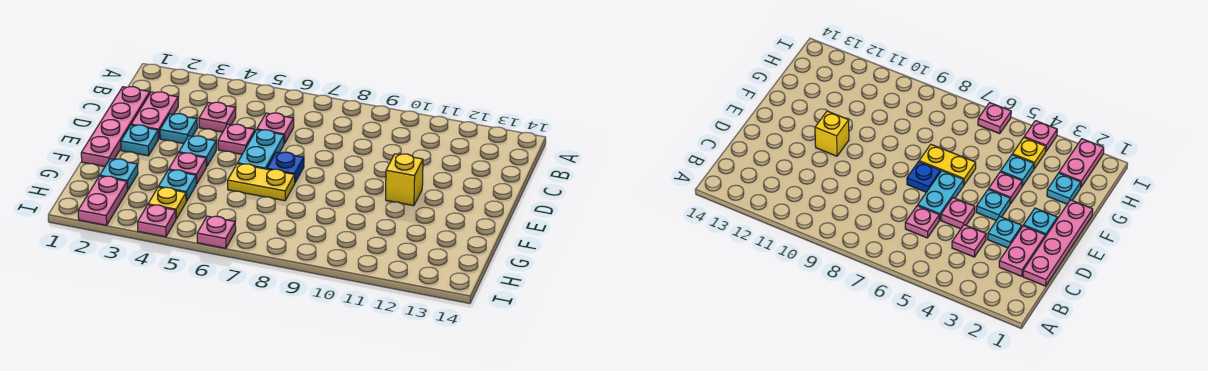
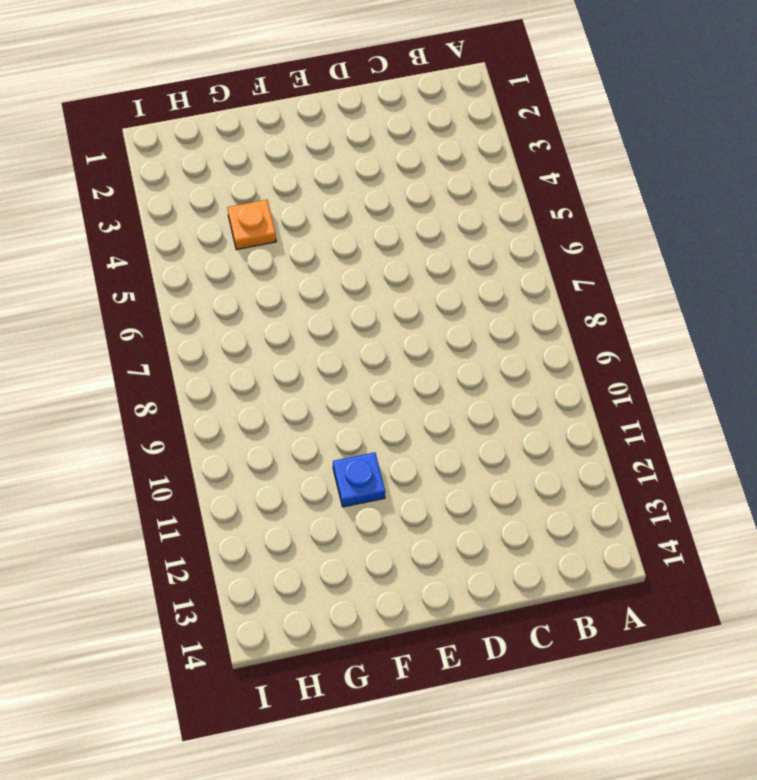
blue 1x1 plate [333,452,385,507] -> blue 1x1 plate moved to [267,152,304,182]
orange 1x1 plate [227,200,276,250] -> cyan 1x1 plate [158,170,196,201]
none -> pink 1x4 plate [81,87,150,167]
none -> pink 1x2 plate [131,92,178,139]
none -> pink 1x1 plate [199,102,236,132]

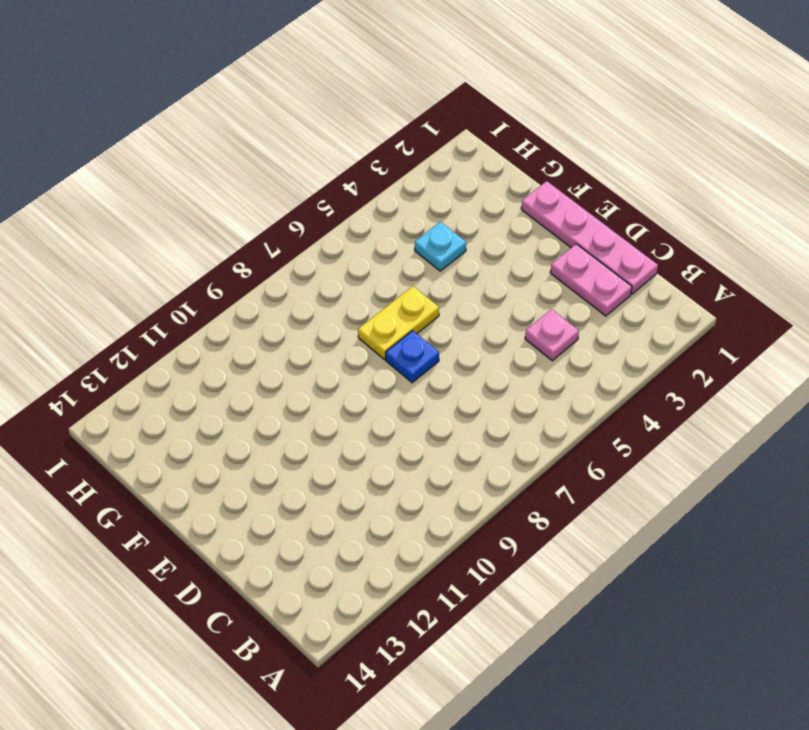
none -> pink 1x1 plate [257,113,294,144]
none -> cyan 1x1 plate [160,114,197,144]
none -> pink 1x1 plate [218,124,255,154]

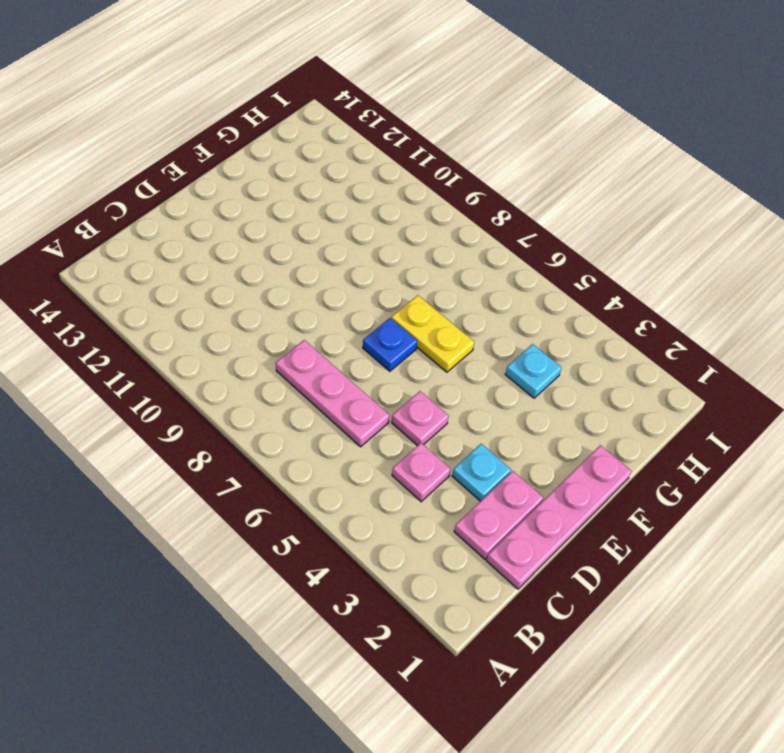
pink 1x3 plate [276,340,389,447] -> pink 1x1 plate [257,113,294,144]
none -> cyan 1x2 plate [237,130,284,169]
none -> cyan 1x1 plate [121,125,158,156]
none -> cyan 1x1 plate [179,136,216,167]

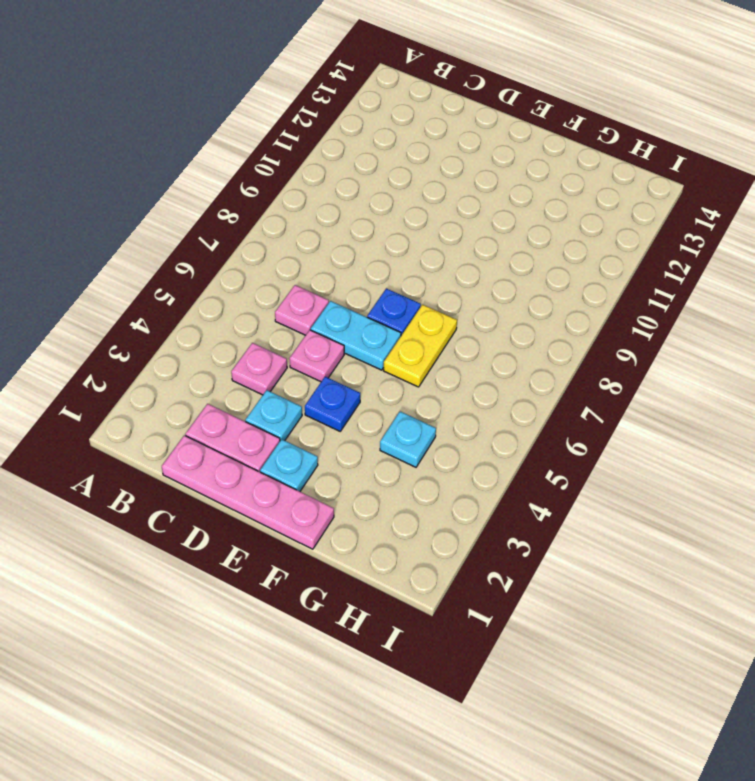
blue 1x1 plate [305,377,360,431] -> cyan 1x1 plate [179,136,216,167]
none -> yellow 1x1 brick [386,154,423,206]
none -> pink 1x1 plate [169,153,206,184]
none -> cyan 1x1 plate [100,159,138,190]

